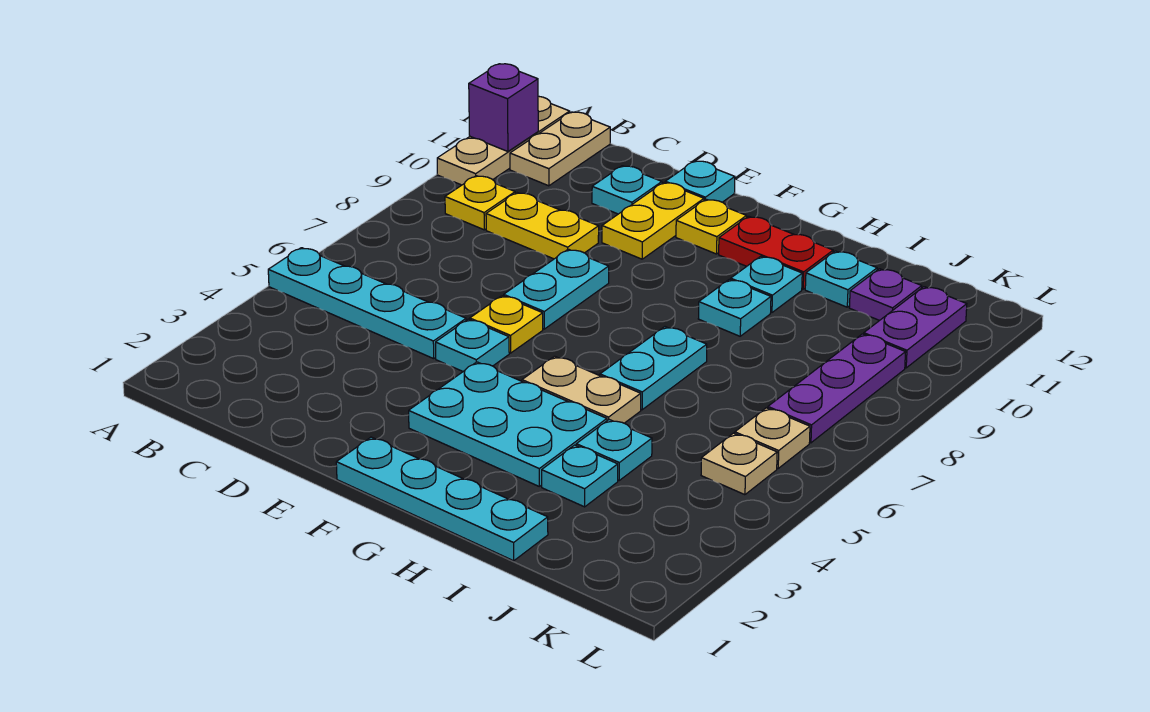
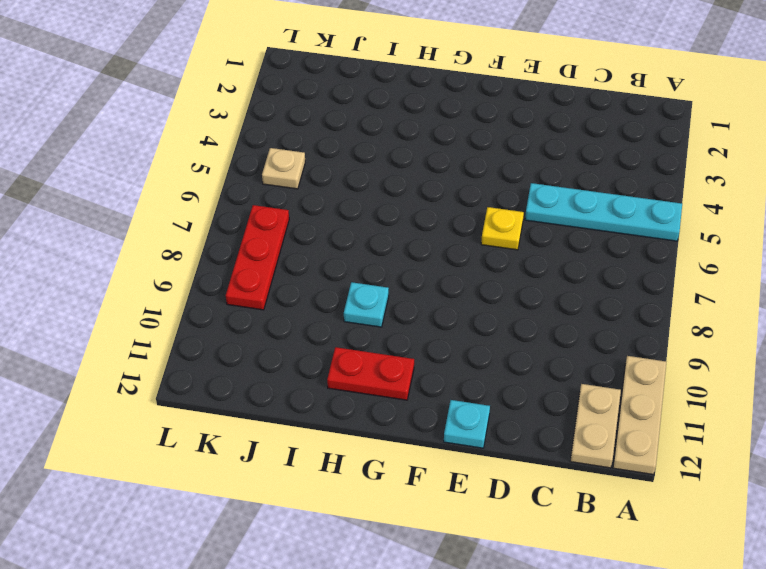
red 1x3 plate [226,205,289,310] -> purple 1x3 plate [768,334,906,443]
none -> yellow 1x1 plate [445,176,515,230]
none -> yellow 1x2 plate [486,193,599,259]
none -> cyan 1x1 plate [592,166,662,214]

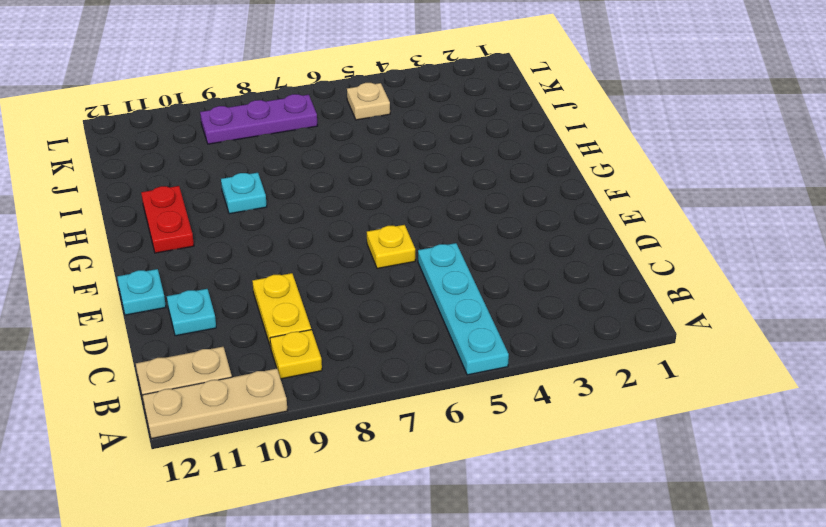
none -> cyan 1x1 plate [436,319,509,371]
none -> cyan 1x2 plate [504,249,609,329]
none -> yellow 1x2 plate [602,183,704,259]

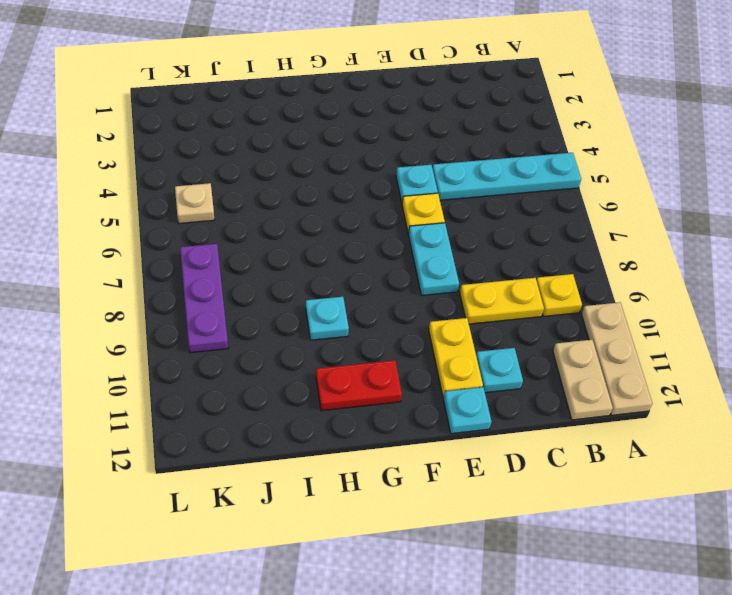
none -> cyan 1x4 plate [336,437,548,561]
none -> cyan 2x3 plate [409,362,607,486]
none -> yellow 1x1 plate [676,199,747,254]

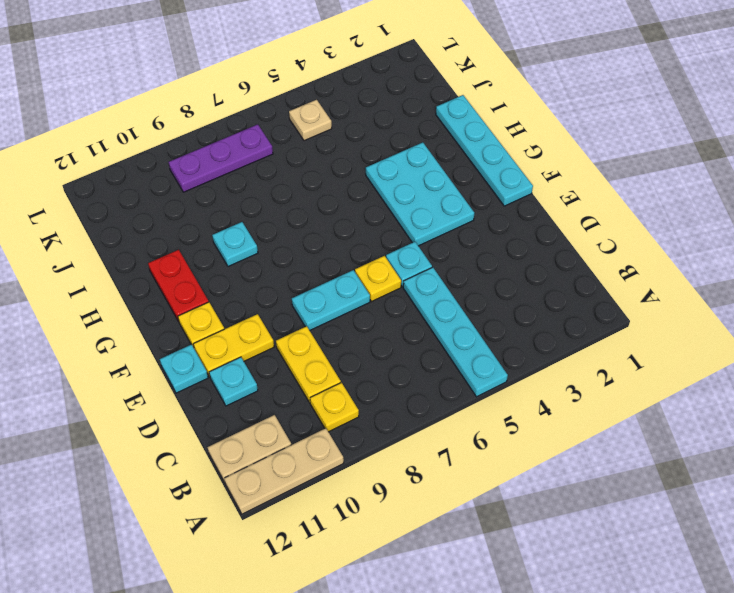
none -> tan 1x2 plate [522,356,641,423]
none -> cyan 1x2 plate [600,327,707,410]
none -> cyan 1x1 plate [731,256,802,313]

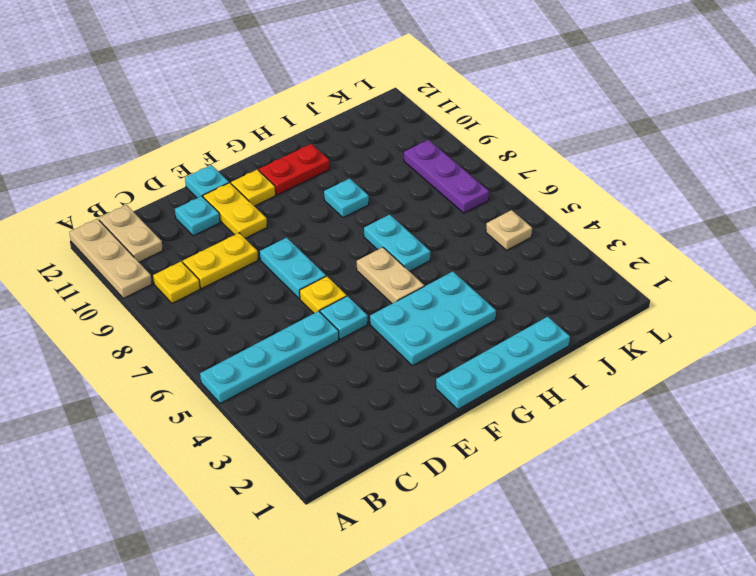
tan 1x2 plate [357,247,424,303] -> tan 1x2 plate turned to [522,356,641,423]
none -> cyan 1x1 plate [731,256,802,313]
none -> cyan 1x1 plate [542,445,618,507]
none -> cyan 1x1 plate [576,420,652,480]

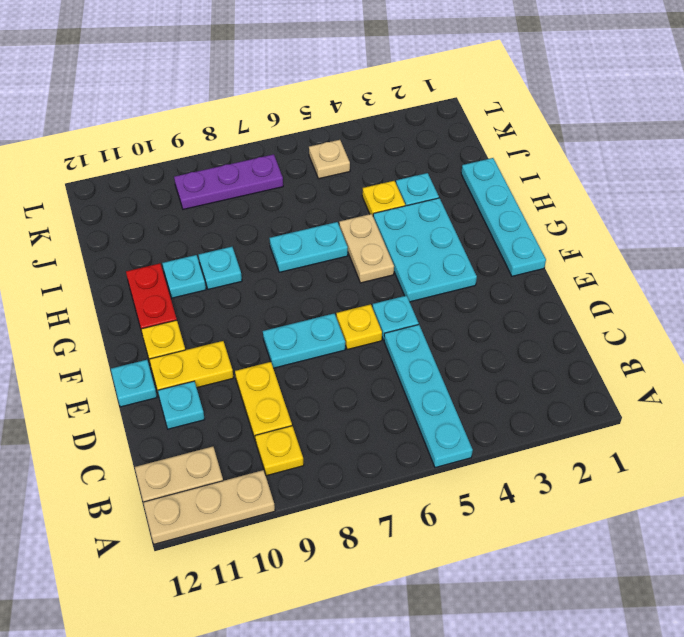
yellow 1x1 plate [362,181,405,215] -> cyan 1x1 plate [576,420,652,480]
none -> cyan 1x1 plate [805,251,877,307]
none -> purple 1x1 plate [849,269,922,321]
none -> tan 1x1 plate [735,408,810,468]

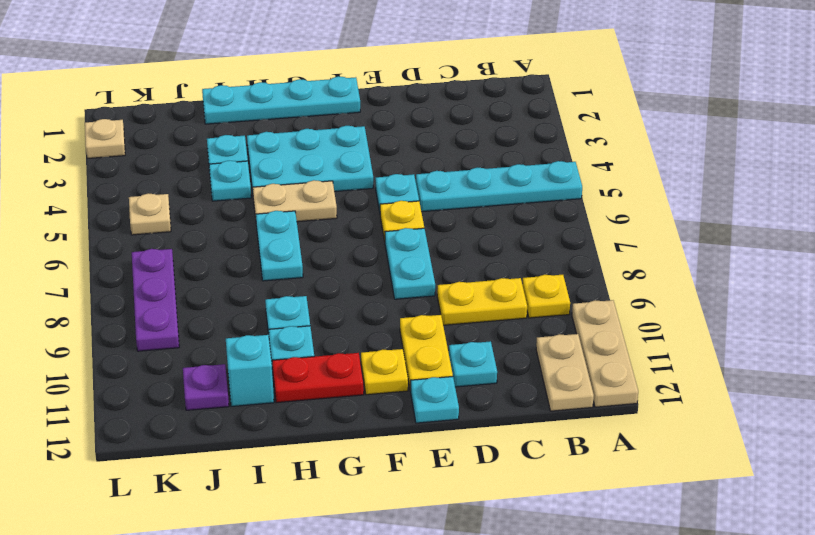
cyan 1x1 brick [226,335,274,407] -> cyan 1x1 plate [805,251,877,307]
tan 1x1 plate [85,119,125,159] -> tan 1x1 plate moved to [735,408,810,468]
none -> purple 1x2 plate [864,287,967,368]
none -> purple 1x1 brick [469,64,538,151]

